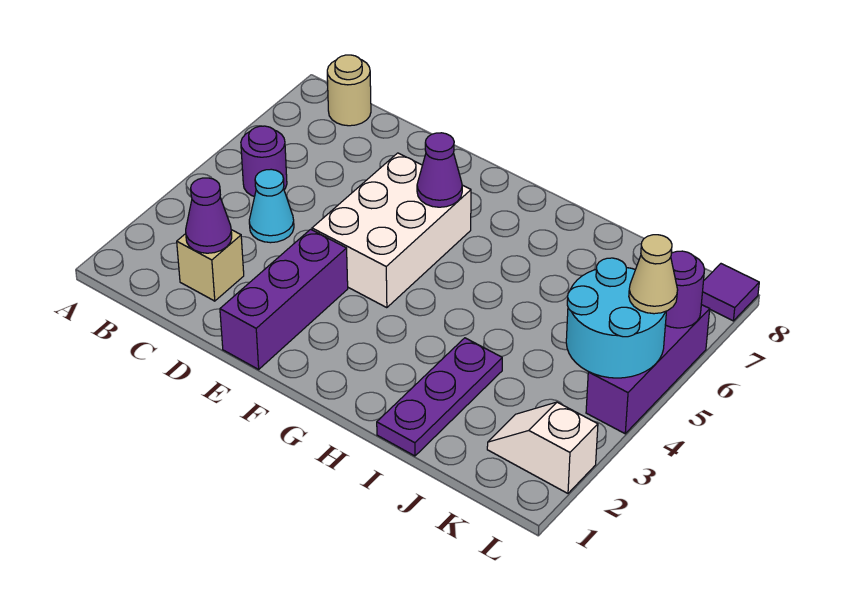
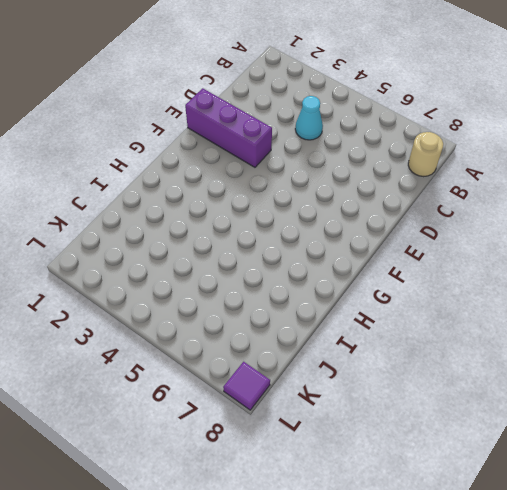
none -> purple 1x1 round brick [241,126,287,197]
none -> tan 1x1 brick [177,230,244,301]
none -> white 2x3 brick [312,153,471,308]

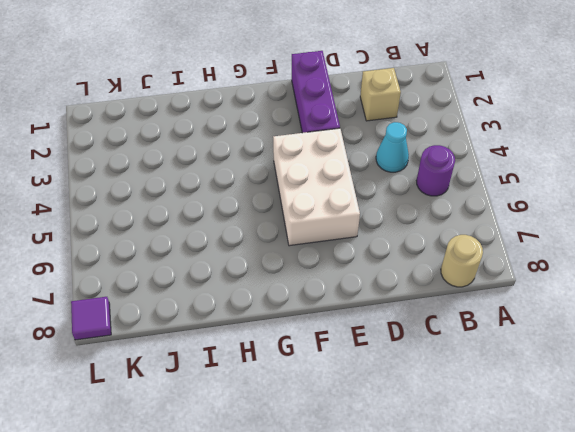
none -> purple 1x3 plate [377,338,502,456]
none -> white 1x2 slope [487,402,598,493]
none -> purple 1x3 brick [586,305,710,434]

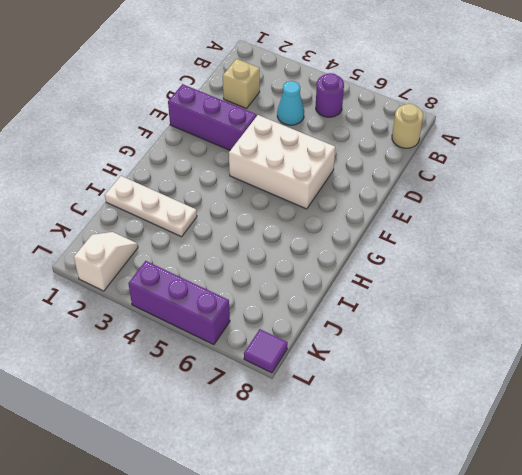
white 1x3 plate [105,176,197,237] -> purple 1x3 plate [377,338,502,456]
none -> purple 1x1 cone [186,178,232,253]
none -> purple 1x1 cone [417,133,462,207]
none -> cyan 2x2 round brick [566,258,666,378]

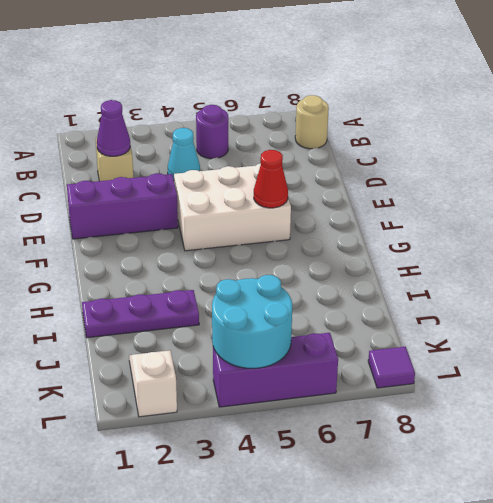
red 1x1 cone [254,150,288,208] -> purple 1x1 cone [417,133,462,207]
none -> purple 1x1 round brick [665,251,705,328]
none -> tan 1x1 cone [629,235,678,314]

